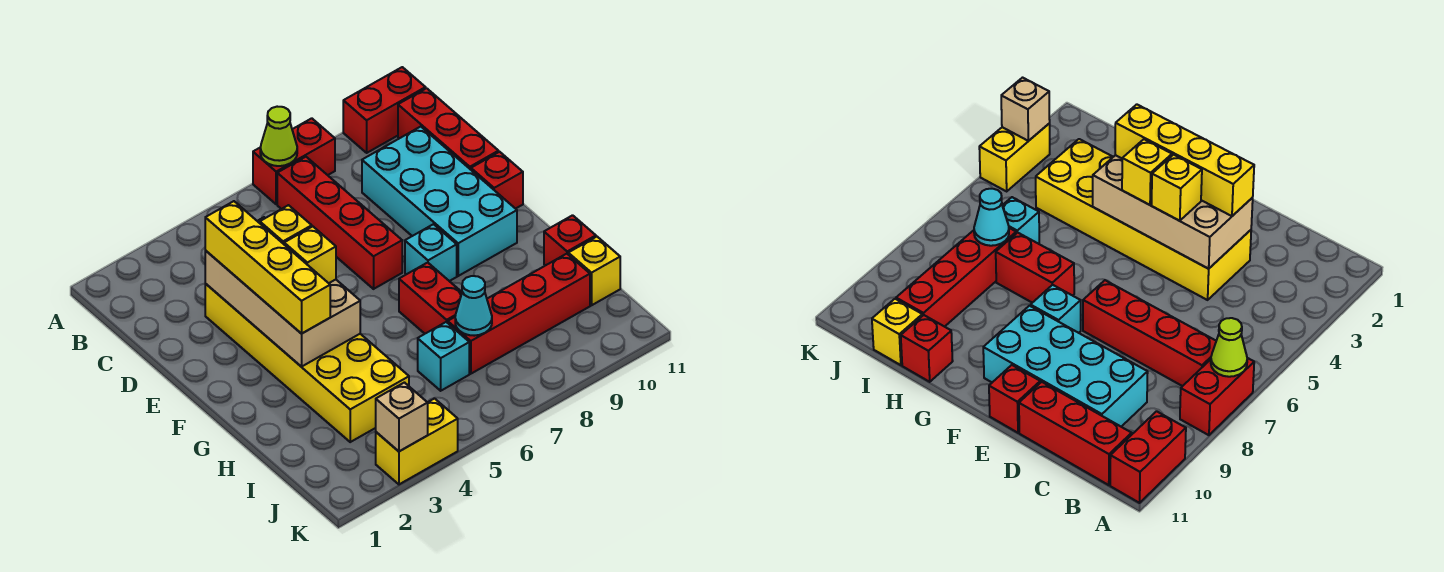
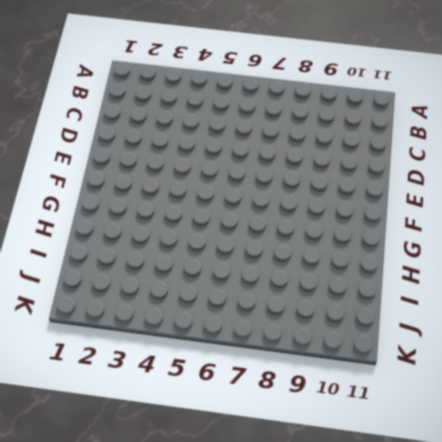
none -> red 1x2 brick [253,118,335,204]
none -> red 1x2 brick [343,67,426,153]
none -> red 1x4 brick [277,157,402,289]

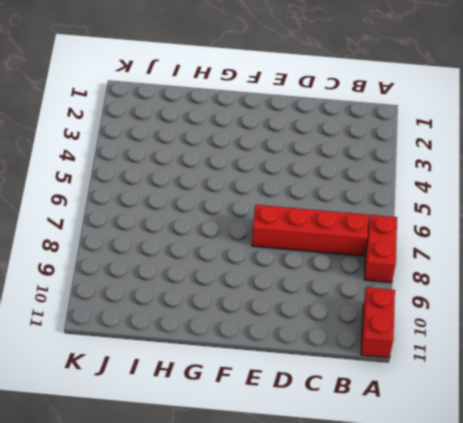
none -> red 1x3 brick [398,88,499,170]
none -> cyan 2x4 brick [362,127,517,276]
none -> yellow 2x6 brick [205,284,409,442]

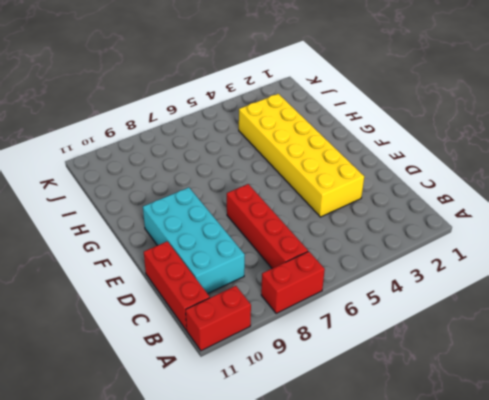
none -> red 1x1 brick [471,152,523,209]
none -> cyan 1x1 brick [405,224,457,281]
none -> red 1x2 brick [399,263,462,334]

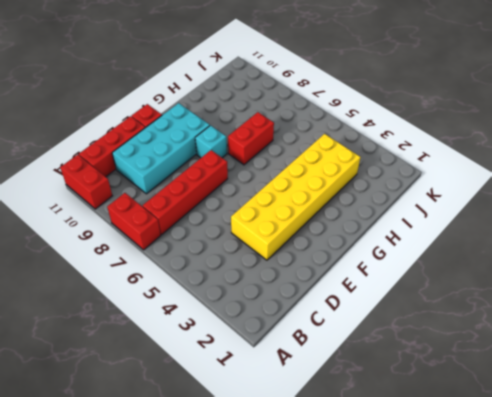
none -> red 1x1 brick [544,215,596,266]
none -> cyan 1x1 brick [418,322,469,391]
none -> red 1x4 brick [448,254,590,374]

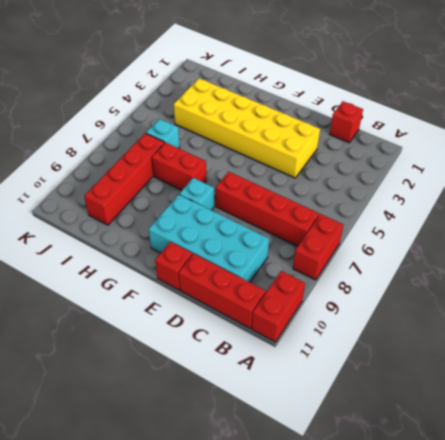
red 1x1 brick [330,101,363,143] -> red 1x1 brick moved to [544,215,596,266]
none -> yellow 1x1 brick [568,237,620,305]
none -> yellow 1x2 brick [376,399,458,484]
none -> lime 1x1 cone [260,107,297,166]

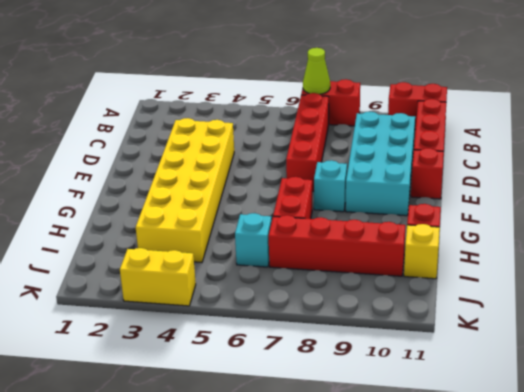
none -> tan 2x4 brick [205,217,360,367]
none -> cyan 1x1 cone [455,276,492,336]
none -> tan 1x1 brick [376,383,428,451]

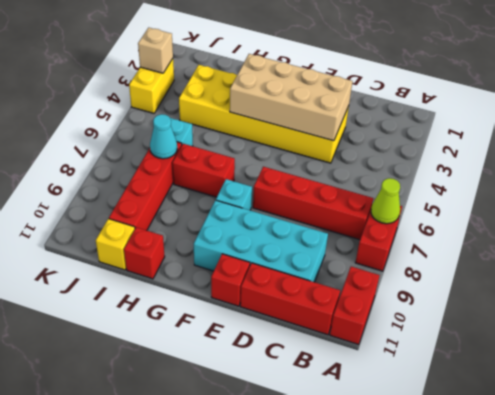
none -> yellow 1x4 brick [205,201,330,334]
none -> yellow 1x1 brick [260,205,312,244]
none -> yellow 1x1 brick [284,226,336,283]

